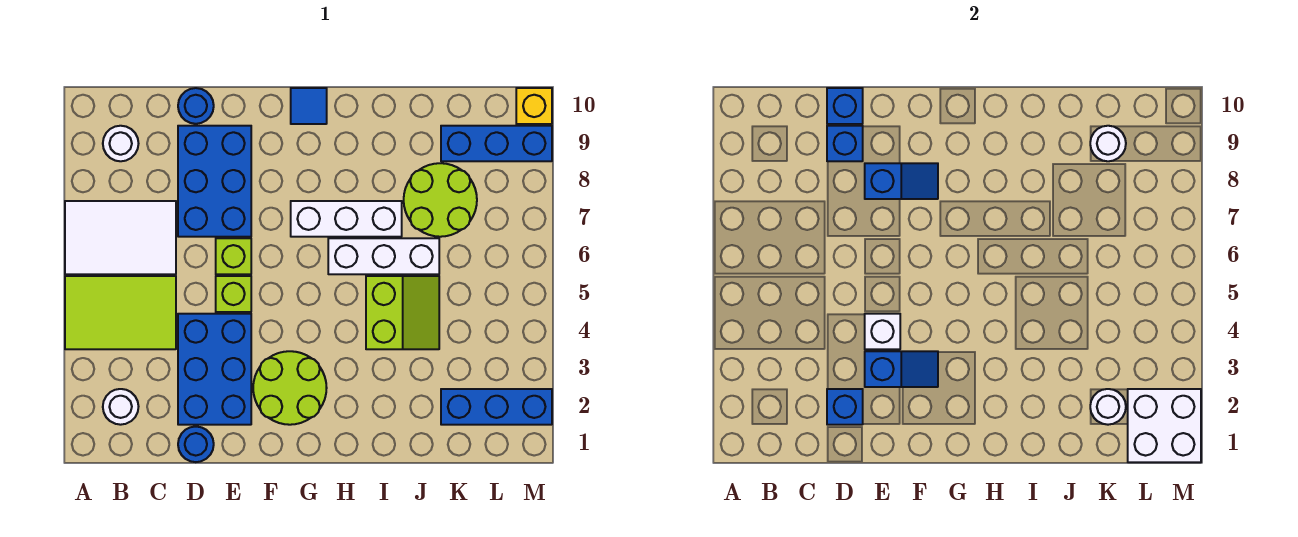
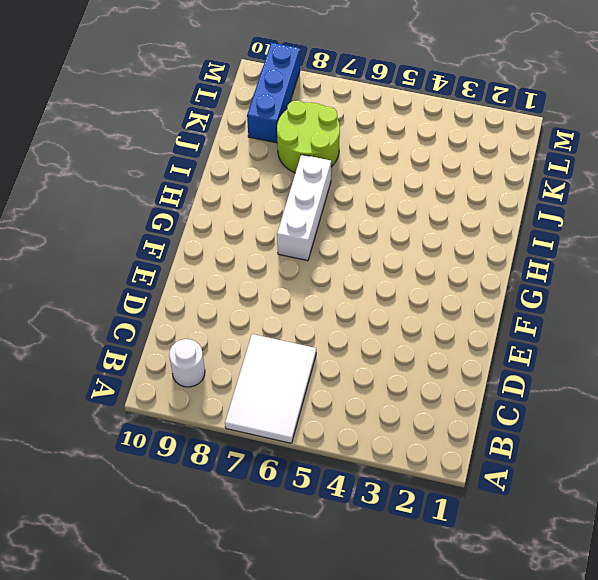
none -> lime 2x3 tile [65,276,176,349]
none -> white 1x1 round brick [103,389,139,425]
none -> blue 1x1 round brick [178,427,214,462]

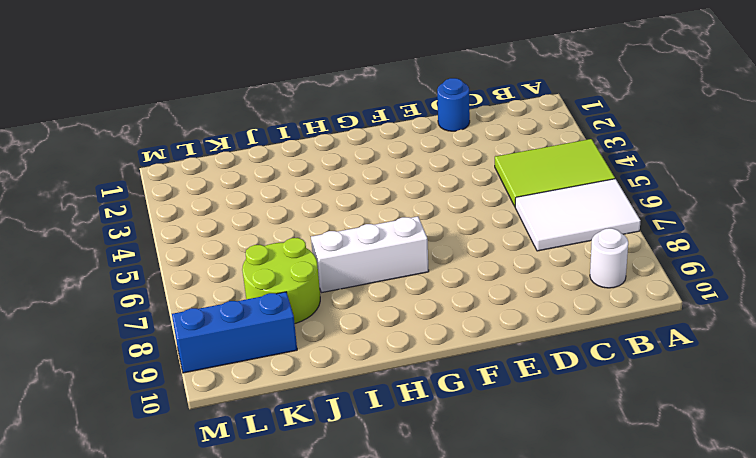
none -> white 1x1 round brick [103,389,139,425]
none -> blue 2x3 brick [178,314,251,425]
none -> blue 2x3 brick [178,126,251,237]

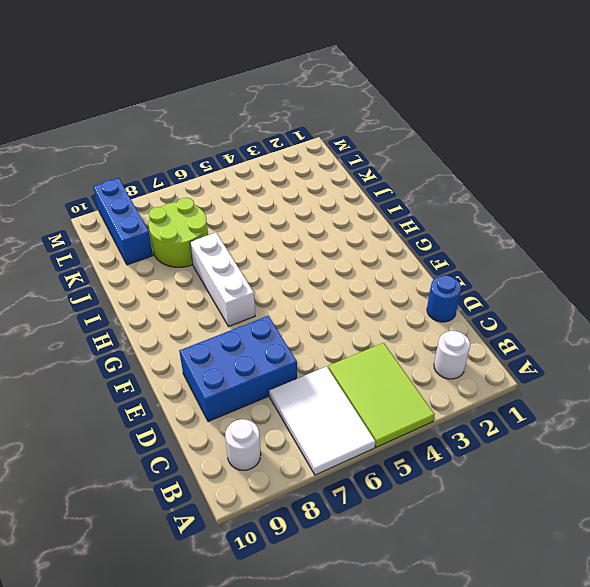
none -> blue 2x3 brick [178,314,251,425]
none -> blue 1x1 round brick [178,88,214,124]
none -> lime 1x1 brick [216,276,251,312]

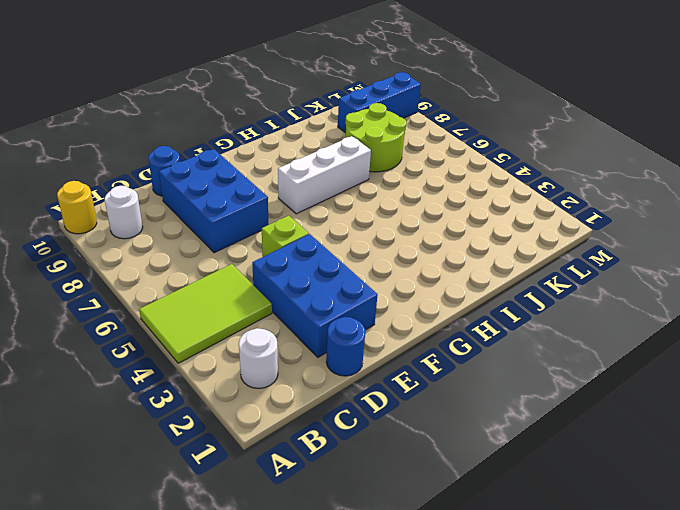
yellow 1x1 round brick [57,181,97,234] -> none
none -> white 2x3 tile [65,201,176,274]
none -> lime 1x1 brick [216,238,251,274]
none -> lime 2x2 round brick [253,351,327,425]

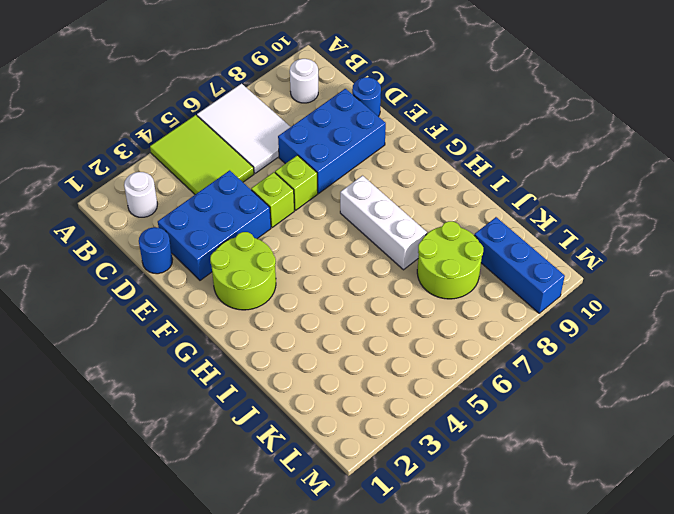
none -> blue 1x1 tile [291,88,327,124]
none -> white 1x3 brick [328,238,439,274]
none -> lime 2x2 slope [366,276,439,349]

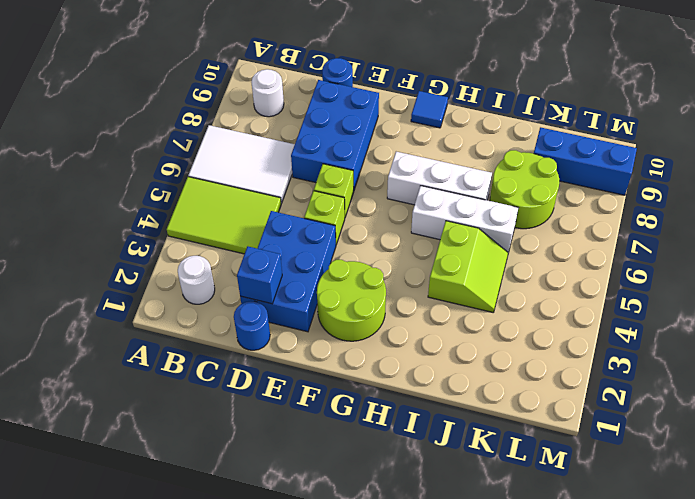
none -> blue 1x3 brick [441,389,552,425]
none -> yellow 1x1 brick [516,88,552,124]
none -> blue 1x1 brick [827,126,863,161]

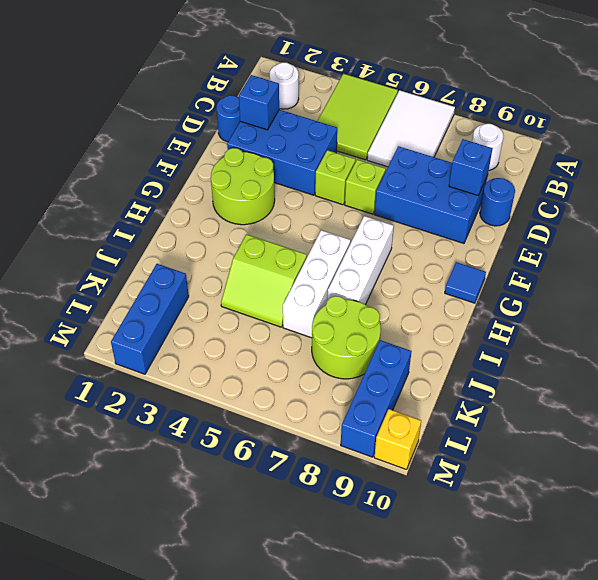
none -> blue 1x1 brick [827,88,863,124]
none -> blue 1x2 slope [865,351,938,387]
none -> white 1x1 brick [865,314,900,349]

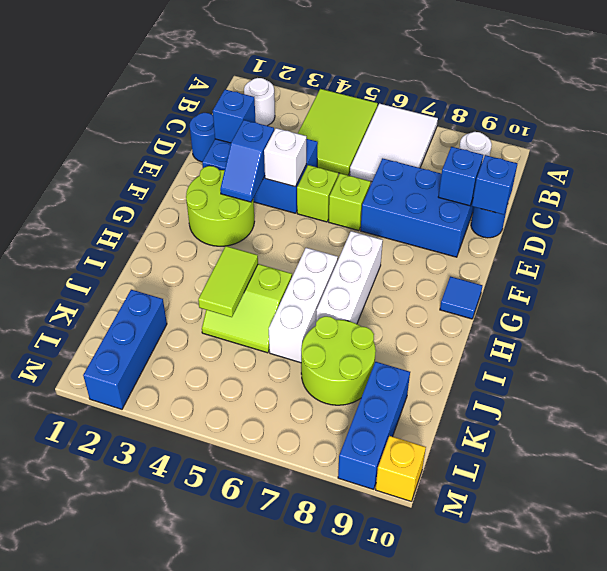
lime 1x2 tile [198,246,258,317] -> none
none -> blue 1x2 slope [865,163,938,199]
none -> white 1x1 round brick [1090,389,1126,425]
none -> white 1x1 round brick [1090,126,1126,161]

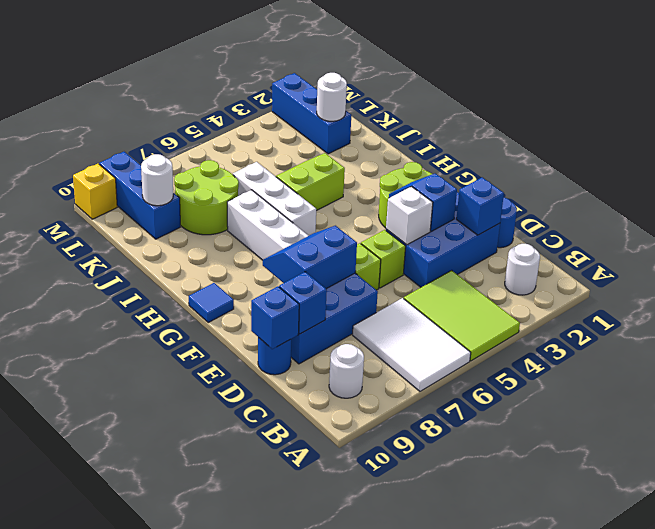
blue 2x2 slope [263,226,357,289] -> blue 1x2 slope [865,163,938,199]
none -> white 2x2 brick [1128,389,1201,462]

